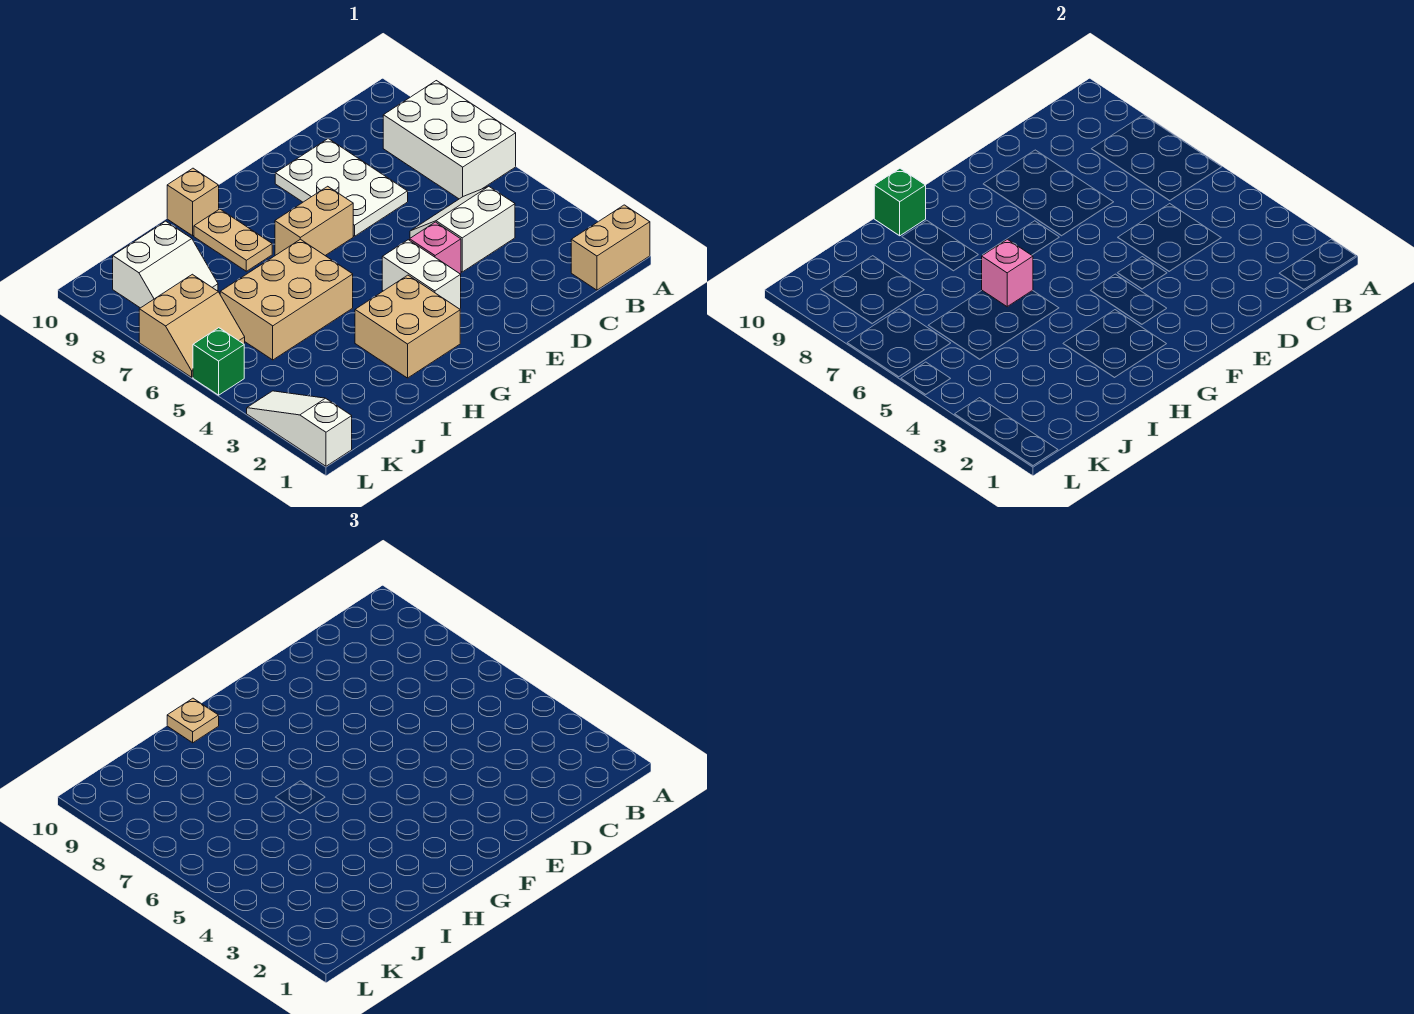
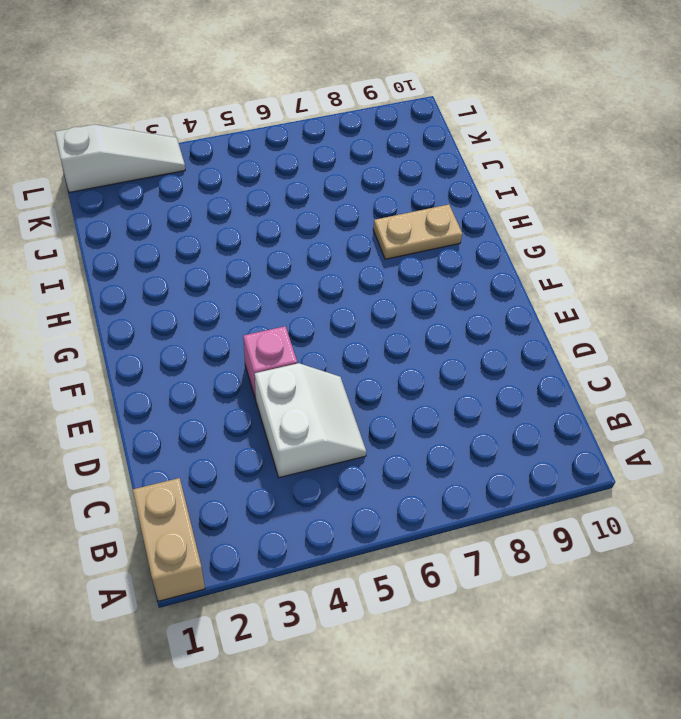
none -> white 2x3 brick [383,81,516,199]
none -> white 2x3 plate [275,139,408,236]
none -> white 1x2 brick [382,240,461,309]

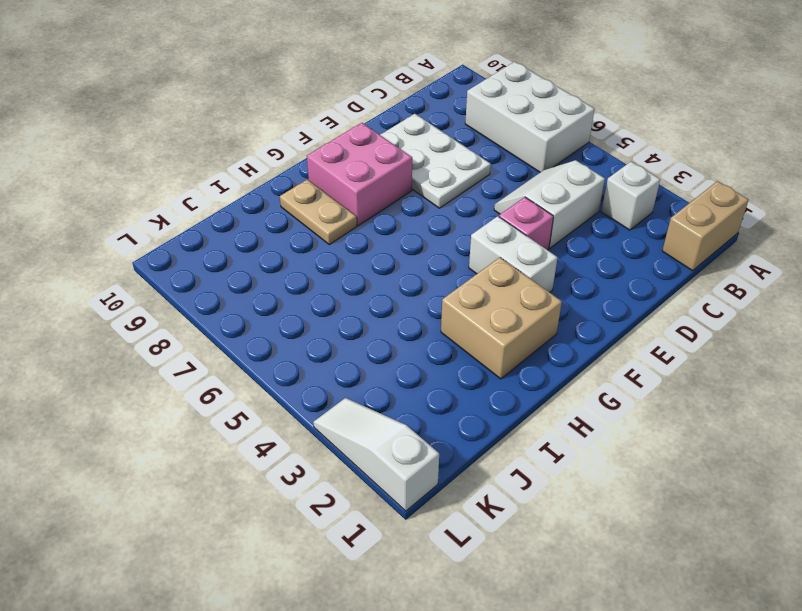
white 1x1 brick [601,162,660,230] -> none
pink 2x2 brick [307,123,412,226] -> none
none -> tan 1x2 brick [275,186,353,255]
none -> tan 2x3 brick [220,239,353,360]
none -> tan 1x1 brick [167,168,219,236]

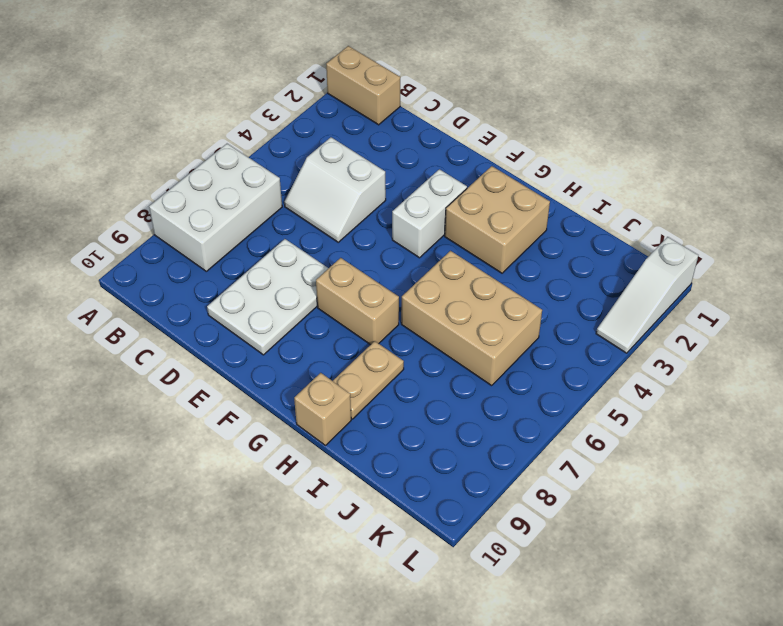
none -> pink 1x1 brick [410,222,461,274]
none -> white 2x2 slope [113,221,218,308]
none -> tan 2x2 slope [139,274,245,377]

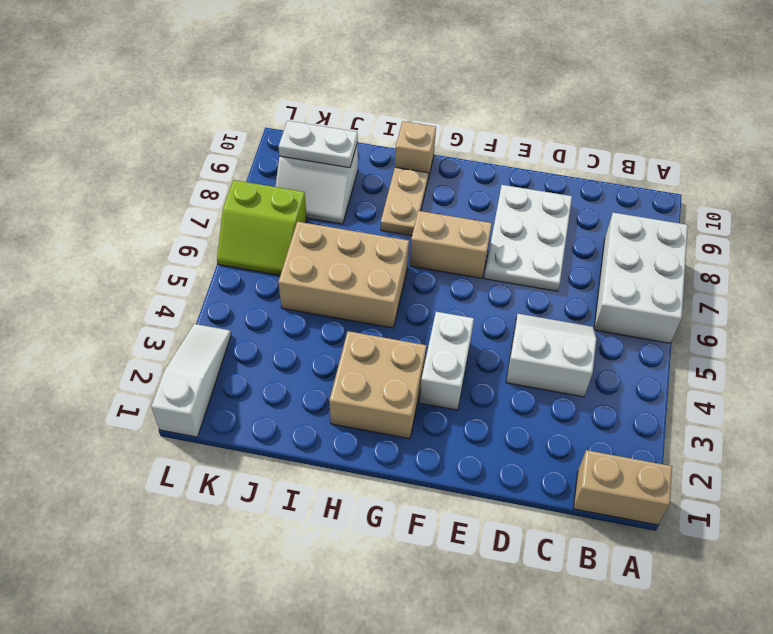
white 1x2 plate [279,121,358,168] -> none
lime 2x2 slope [217,180,307,275] -> tan 2x2 slope [139,274,245,377]
none -> pink 1x1 brick [410,222,461,274]
none -> green 1x1 brick [193,328,244,395]
none -> pink 1x1 brick [982,239,1033,307]

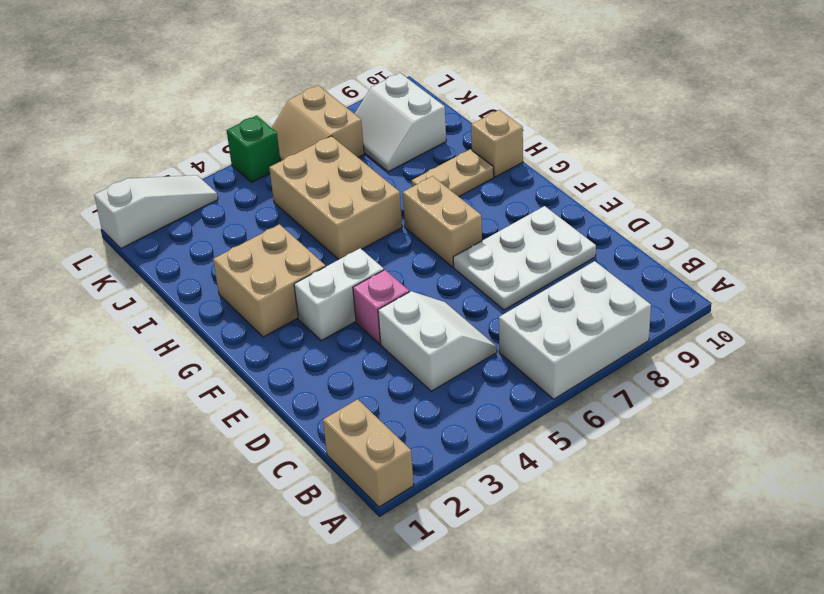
none -> pink 1x1 brick [982,239,1033,307]
none -> green 1x1 brick [874,168,926,236]
none -> tan 1x1 plate [167,698,219,743]

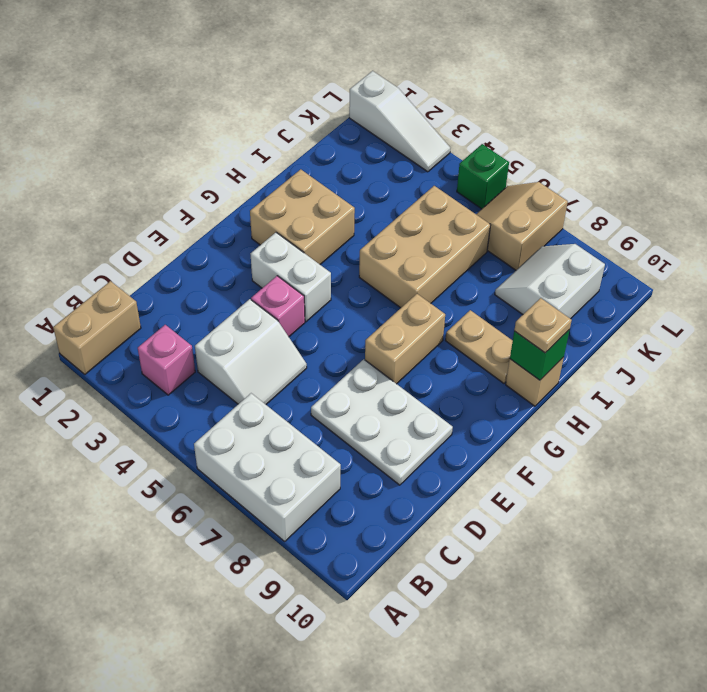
pink 1x1 brick [138,325,195,395] -> pink 1x1 brick moved to [982,239,1033,307]

